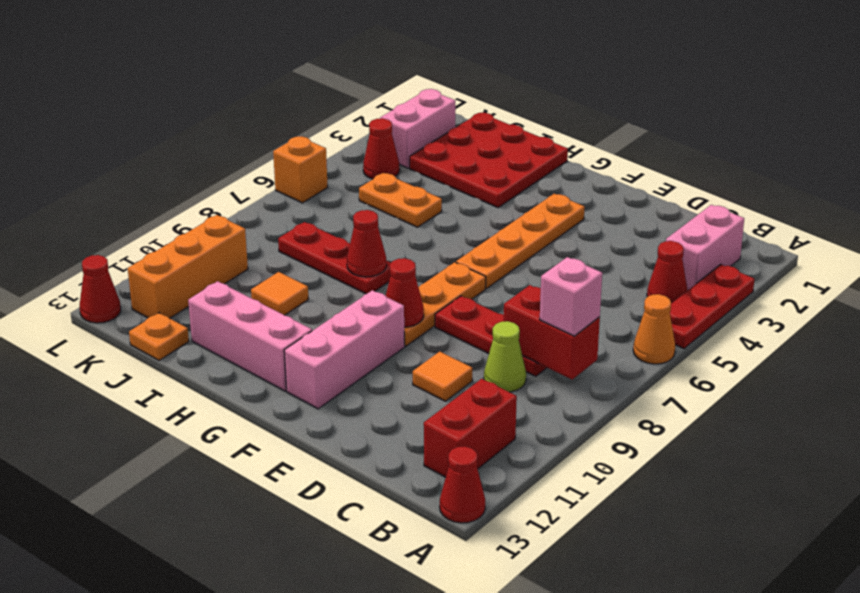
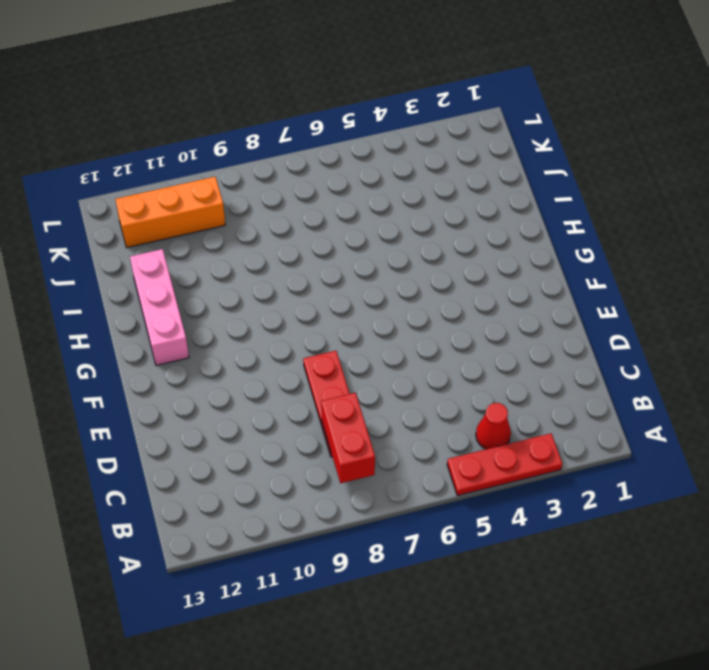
none -> orange 1x1 cone [633,294,675,364]
none -> red 1x1 cone [440,446,485,523]
none -> pink 1x2 brick [666,205,744,290]

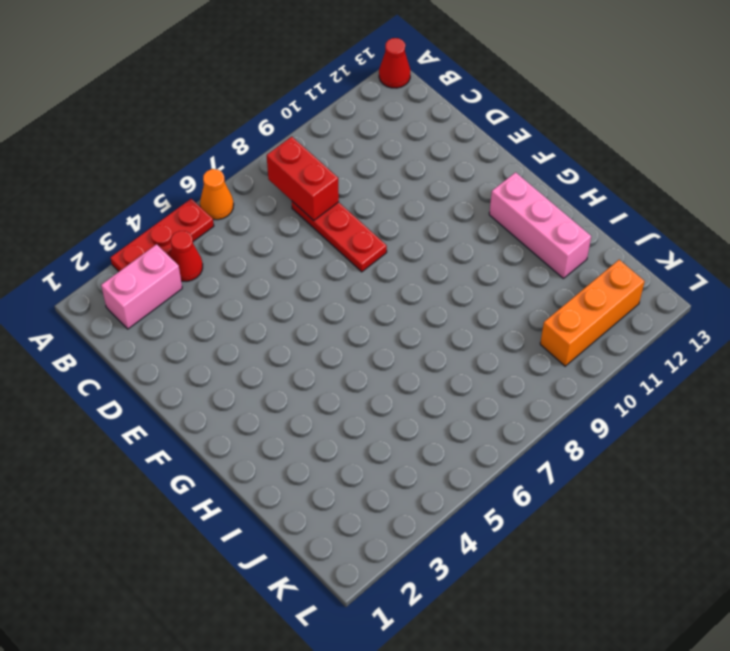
none -> red 1x2 brick [424,379,517,477]
none -> lime 1x1 cone [484,321,526,392]
none -> orange 1x1 tile [413,351,472,401]

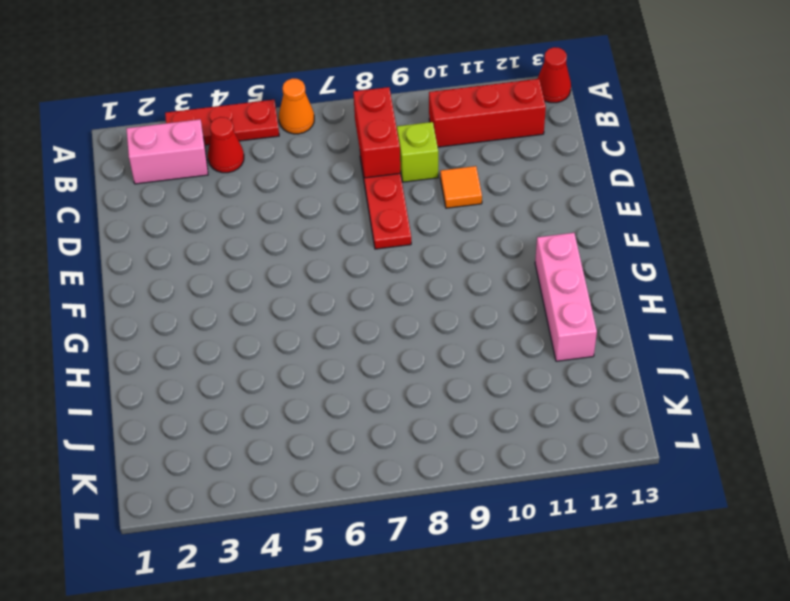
red 1x3 brick [429,79,546,147] -> red 1x2 brick [424,379,517,477]
lime 1x1 brick [397,122,438,182] -> lime 1x1 cone [484,321,526,392]
none -> orange 1x4 plate [456,194,585,289]
none -> orange 1x3 plate [404,262,486,346]
none -> pink 1x3 brick [284,290,405,409]

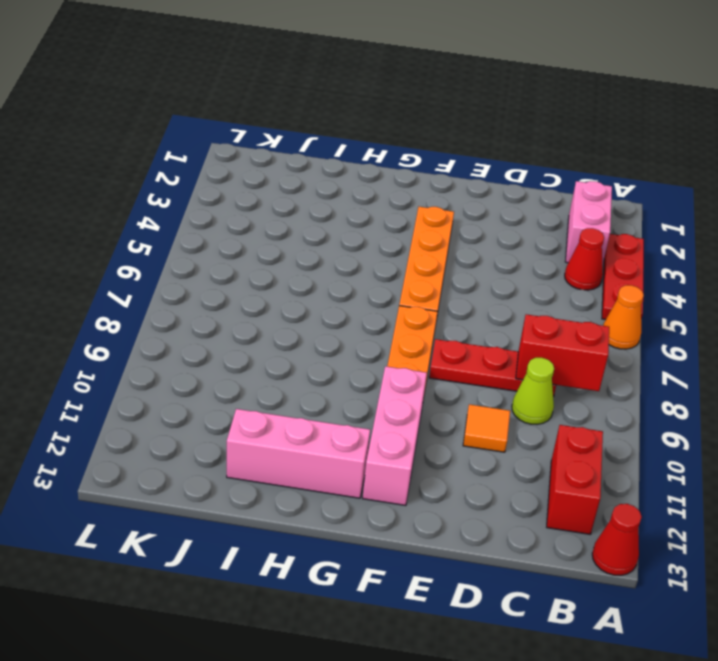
none -> red 3x3 plate [410,113,568,207]
none -> red 1x3 plate [278,222,391,294]
none -> orange 1x2 plate [359,173,442,227]

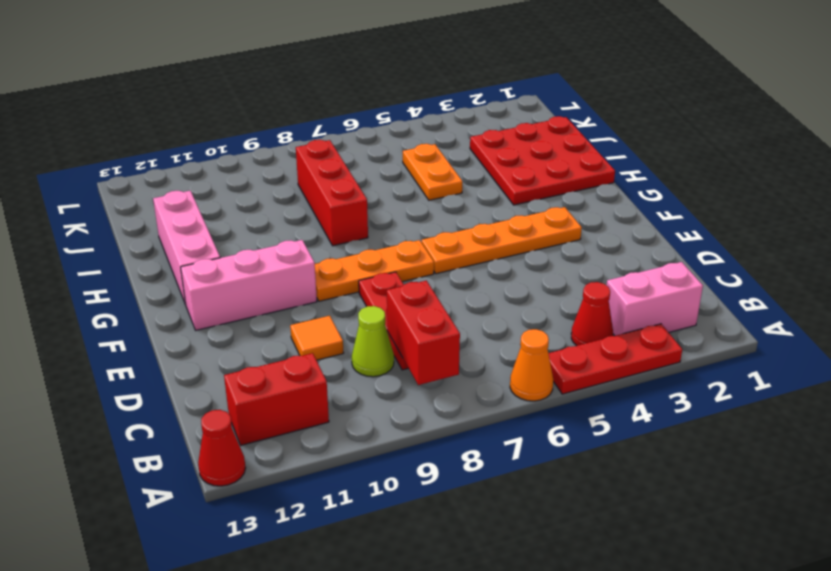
red 1x3 brick [296,140,368,246] -> red 1x3 plate [278,222,391,294]
none -> orange 1x1 tile [251,272,308,315]
none -> orange 1x1 plate [129,313,189,361]
none -> pink 1x2 brick [380,89,455,168]

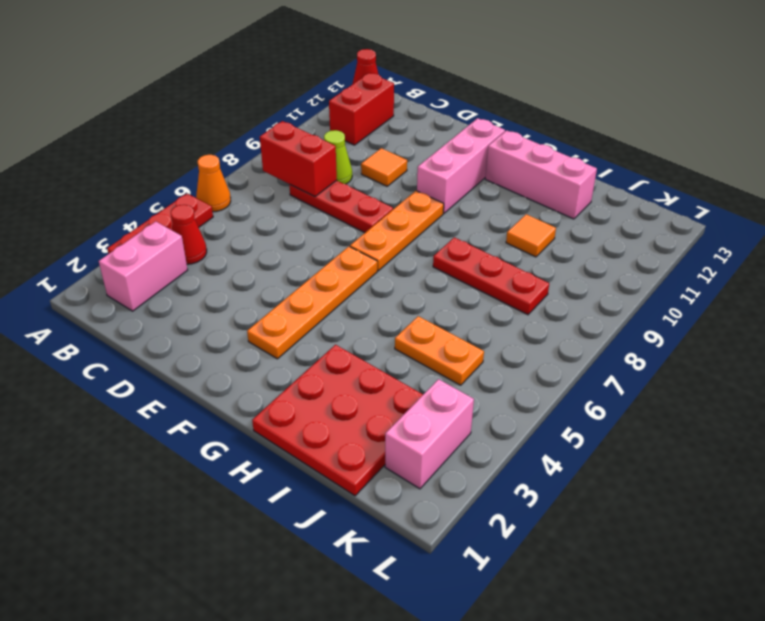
none -> orange 1x1 plate [129,313,189,361]
none -> red 1x1 cone [363,118,400,179]
none -> orange 1x3 brick [128,215,248,318]

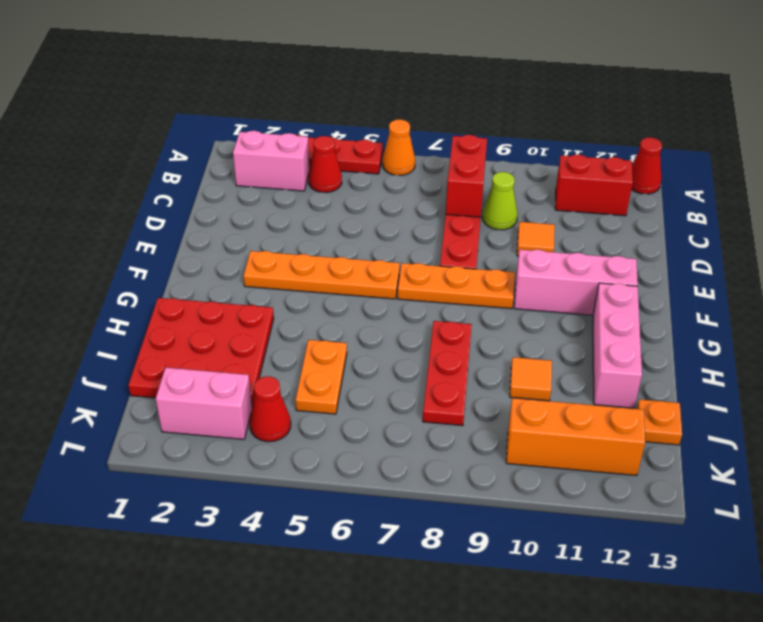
none -> orange 1x1 brick [273,136,328,203]
none -> red 1x1 cone [79,255,121,323]
none -> red 1x1 cone [386,258,424,327]

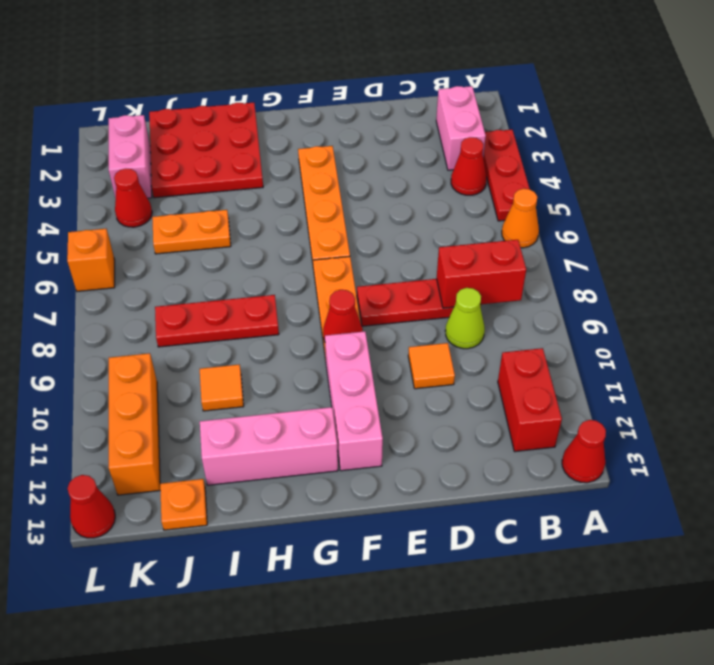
none -> red 1x1 cone [347,210,387,277]
none -> pink 1x1 brick [540,257,602,336]

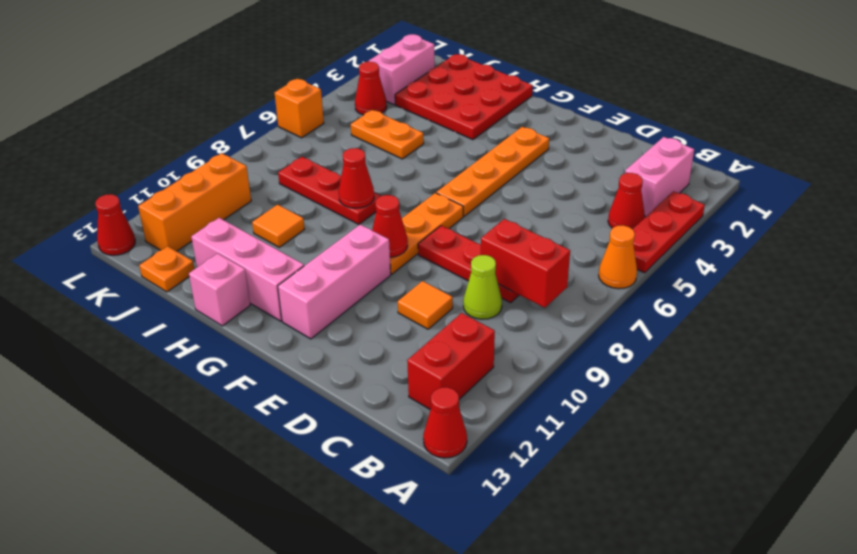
pink 1x1 brick [189,253,250,326] -> pink 1x1 brick moved to [540,257,602,336]

